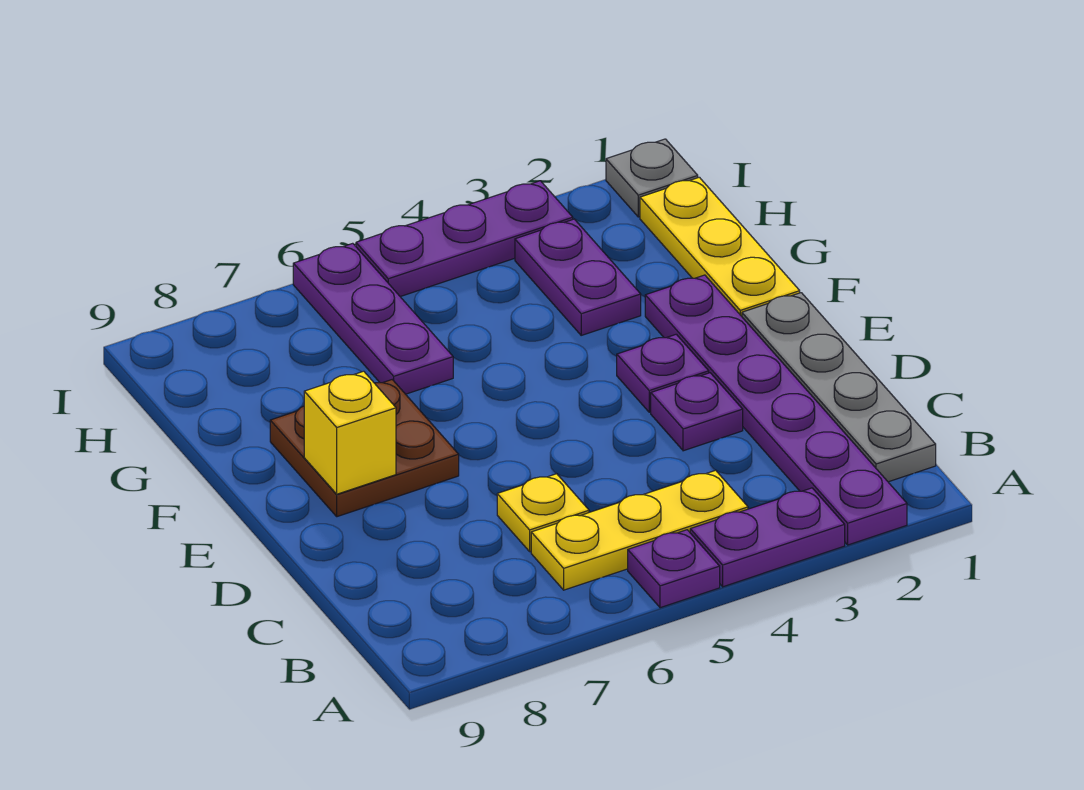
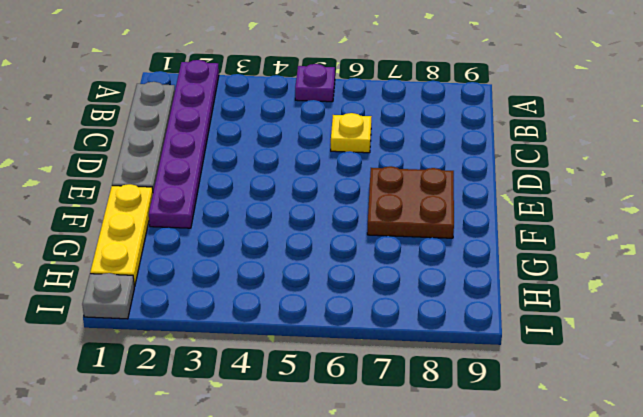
none -> purple 1x2 plate [690,488,845,587]
none -> yellow 1x3 plate [531,470,748,590]
none -> purple 1x1 plate [651,373,743,451]

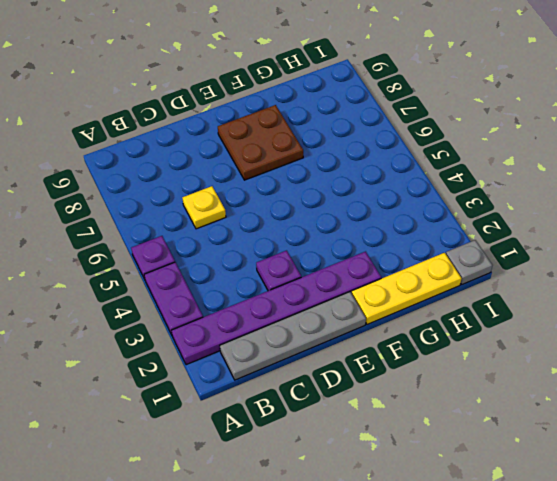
none -> yellow 1x3 plate [531,470,748,590]
none -> purple 1x1 plate [617,334,709,412]
none -> purple 1x2 plate [515,219,641,335]

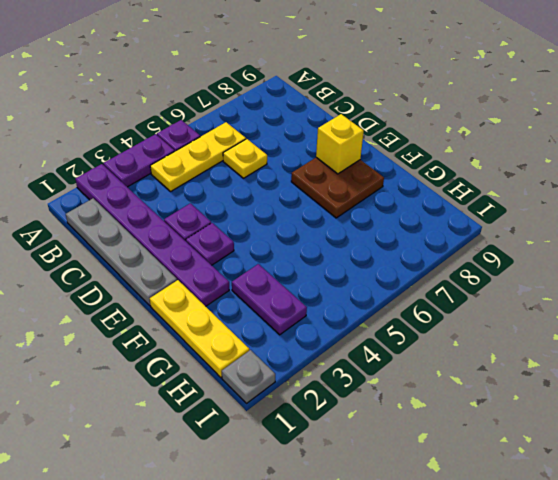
none -> purple 1x3 plate [293,243,453,394]
none -> purple 1x3 plate [356,181,573,297]

